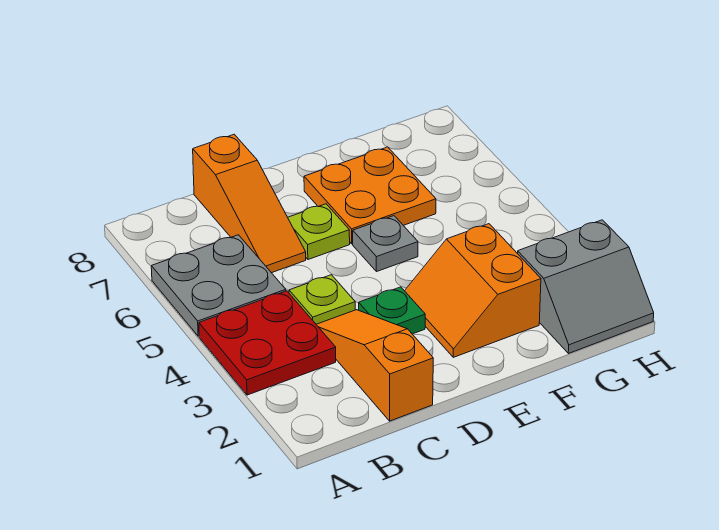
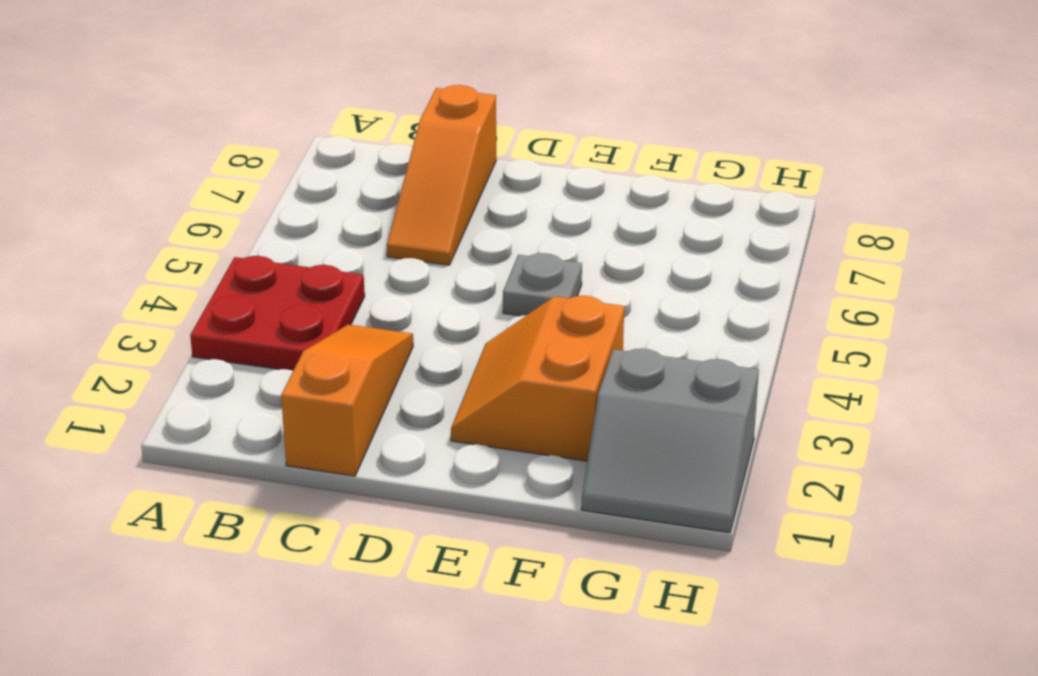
none -> grey 2x2 plate [151,235,286,336]
none -> lime 1x1 plate [289,275,355,324]

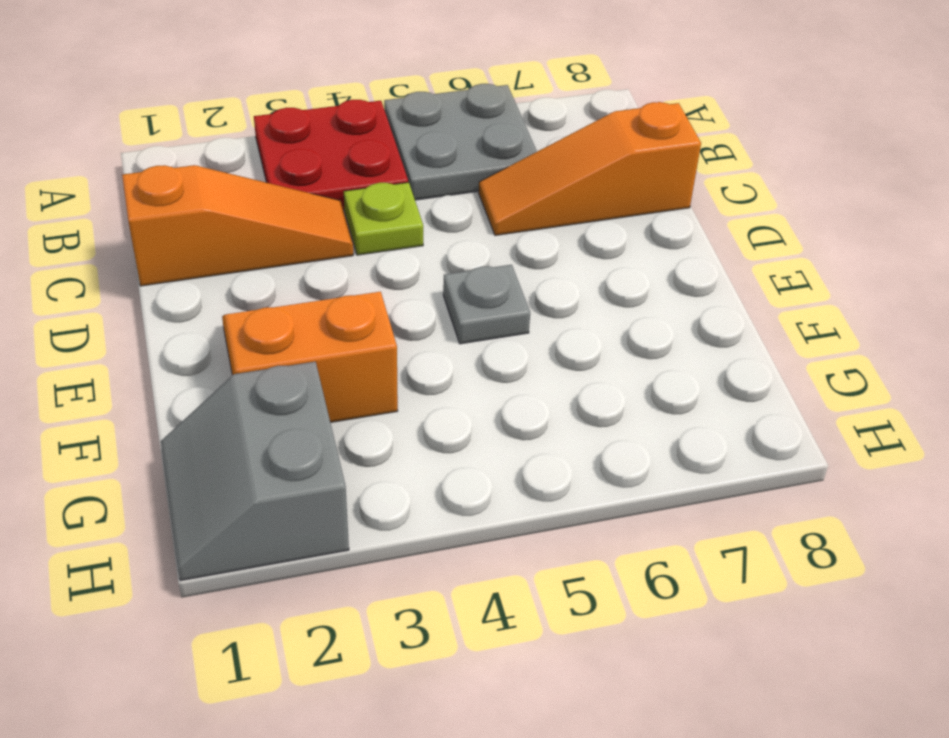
none -> green 1x1 plate [359,287,425,334]
none -> lime 1x1 plate [288,204,350,260]

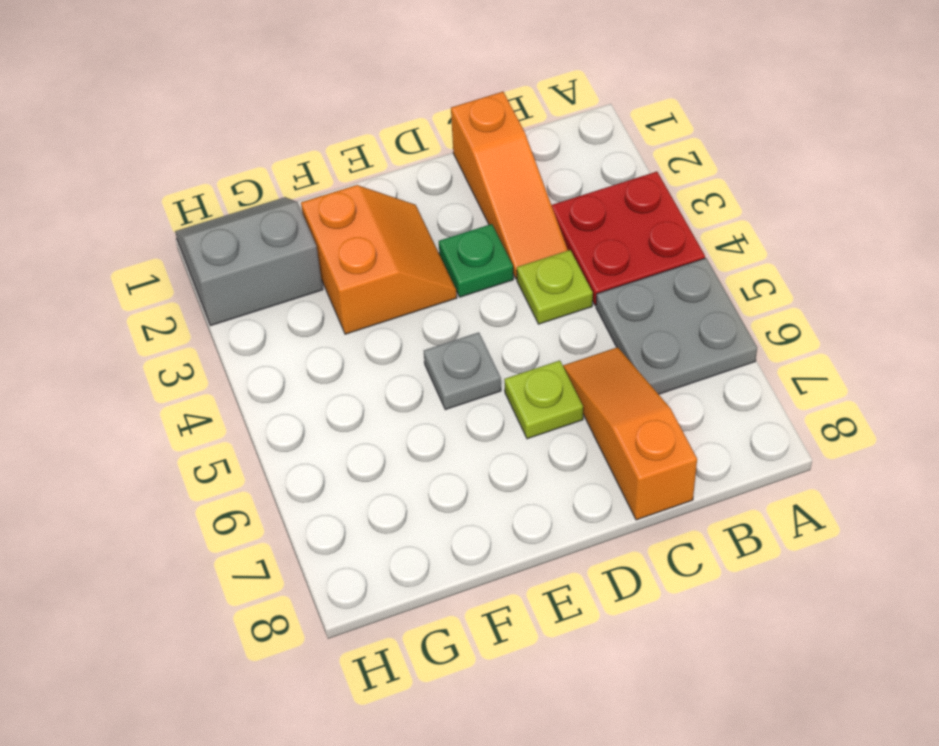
none -> orange 2x2 plate [304,147,436,244]

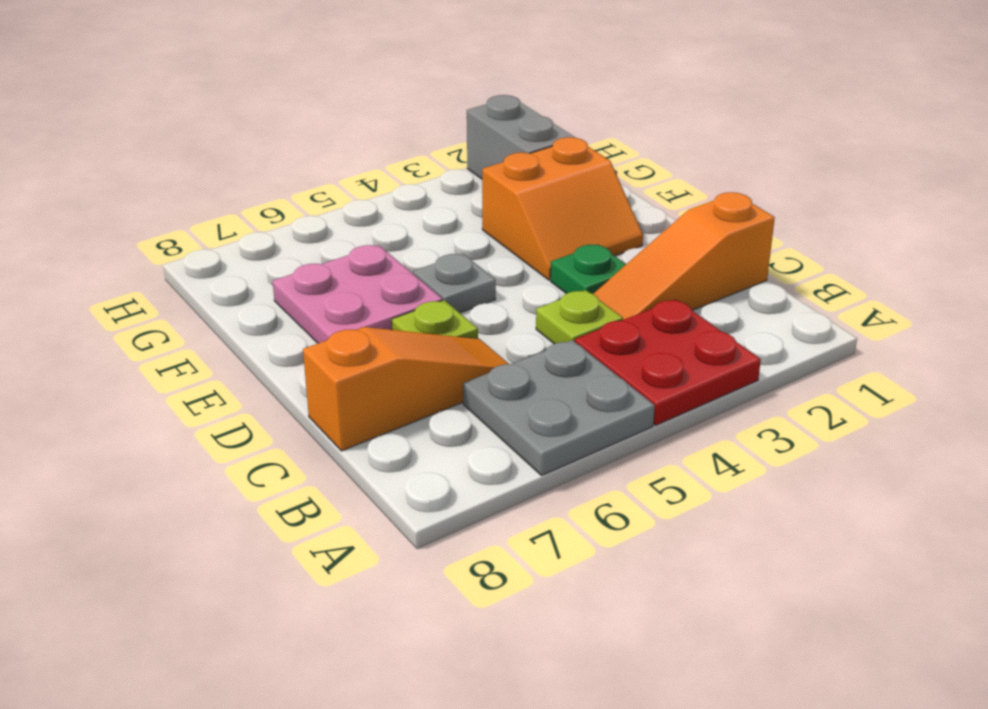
pink 2x2 plate [273,245,443,343] -> orange 2x2 plate [304,147,436,244]

